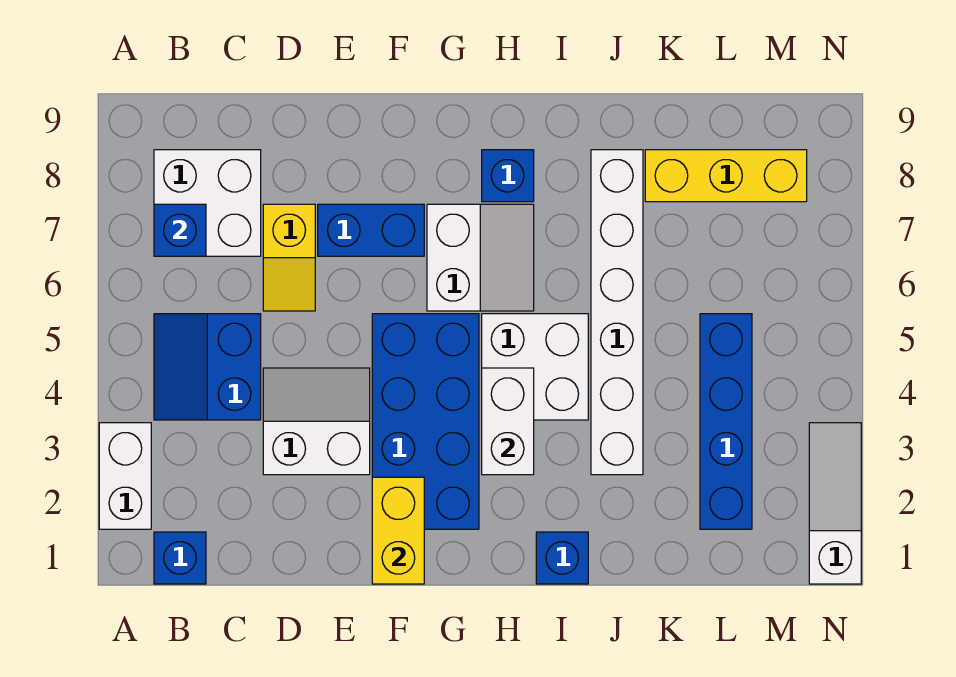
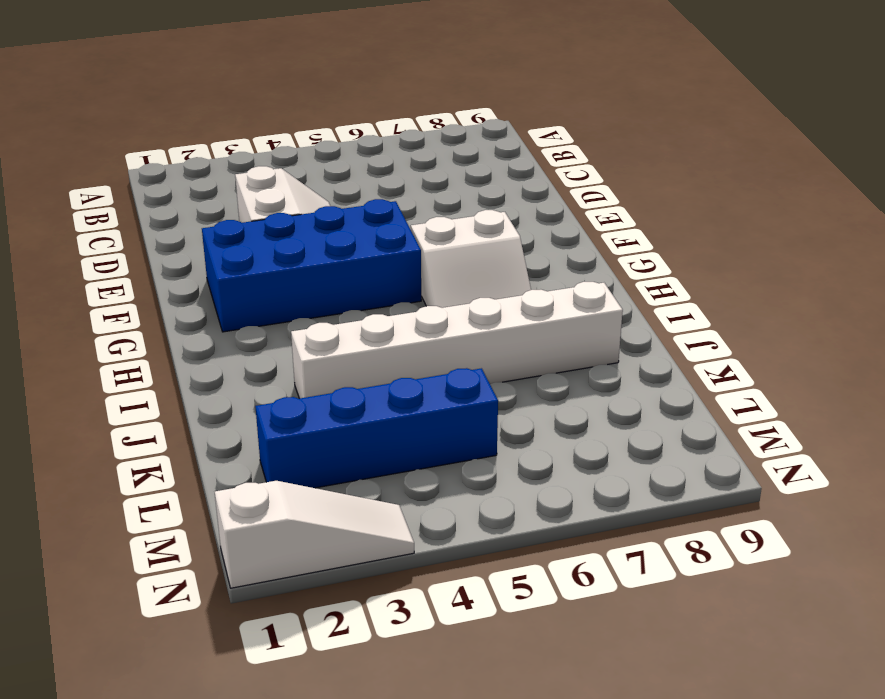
none -> white 1x2 brick [99,423,151,529]
none -> blue 1x1 brick [154,532,206,584]
none -> blue 2x2 slope [154,314,261,420]

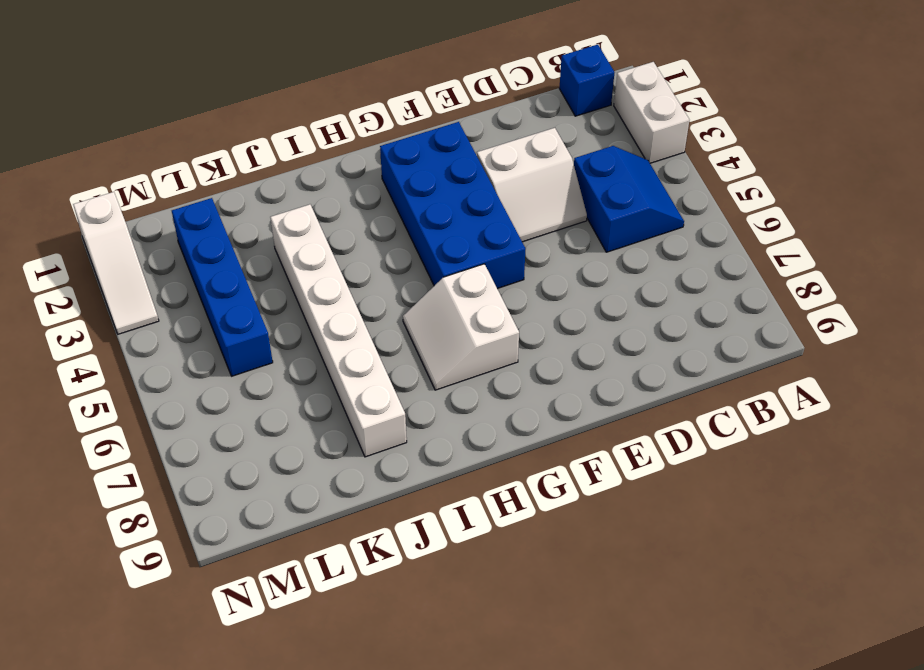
none -> white 2x2 brick [154,150,261,256]
none -> yellow 1x2 slope [263,204,315,311]
none -> blue 1x2 brick [318,204,424,256]

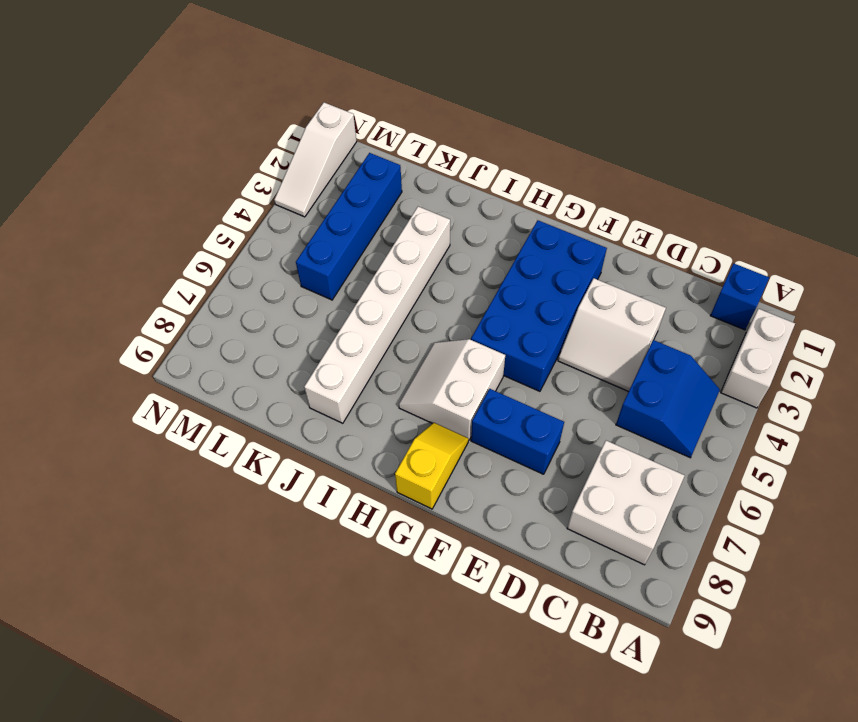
yellow 1x2 slope [395,423,469,509] -> yellow 1x2 slope moved to [263,204,315,311]
none -> white 2x2 brick [482,314,588,420]
none -> blue 1x1 brick [482,150,534,202]
none -> blue 1x1 brick [536,532,588,584]

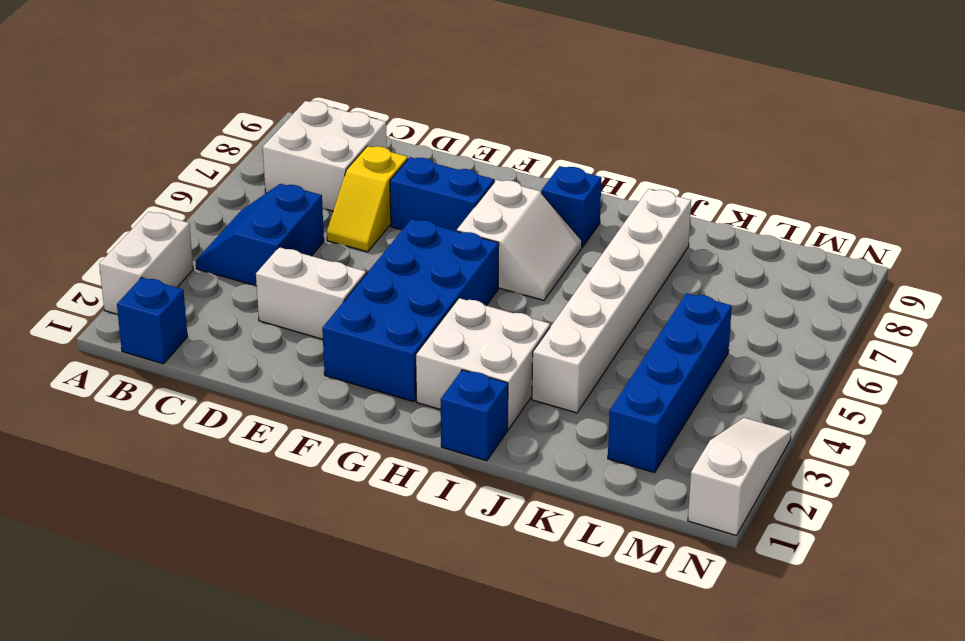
white 2x2 brick [416,298,550,430] -> white 2x2 brick moved to [482,314,588,420]
none -> yellow 1x3 brick [645,150,807,202]
none -> blue 1x1 brick [154,204,206,256]
none -> yellow 1x2 brick [372,477,424,584]

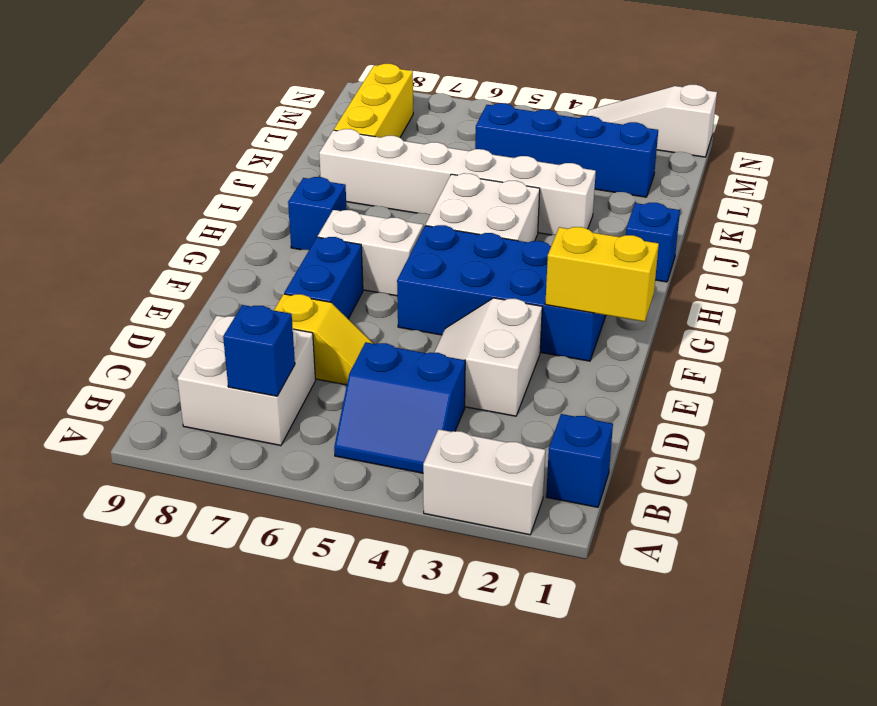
none -> white 1x2 brick [482,368,534,475]

